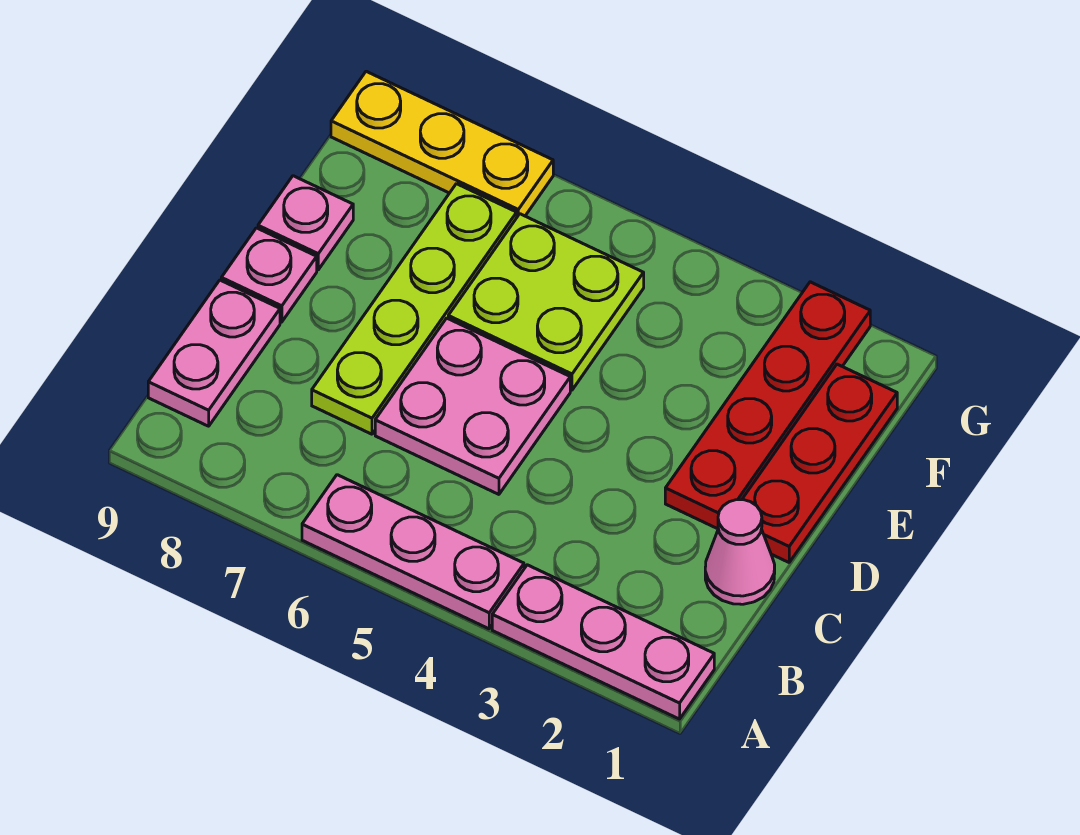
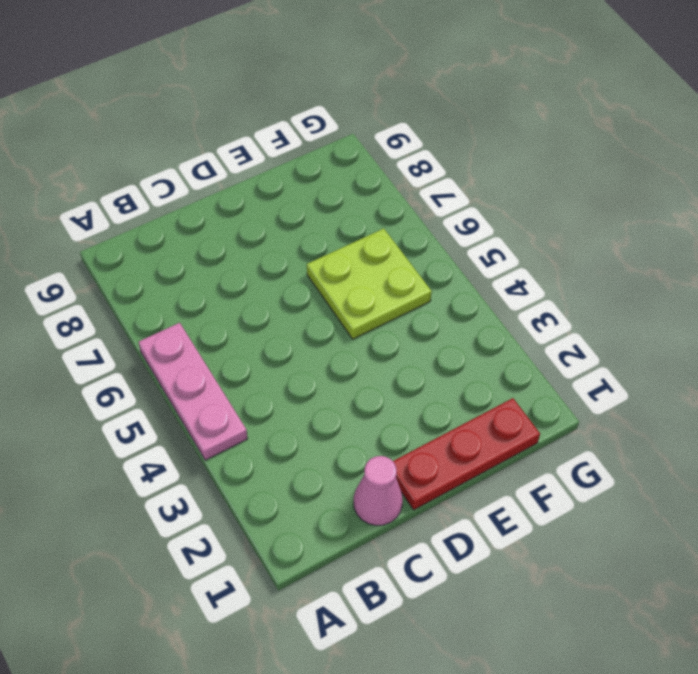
none -> pink 1x3 plate [492,565,714,719]
none -> pink 1x2 plate [148,280,280,426]
none -> pink 2x2 plate [375,318,570,494]

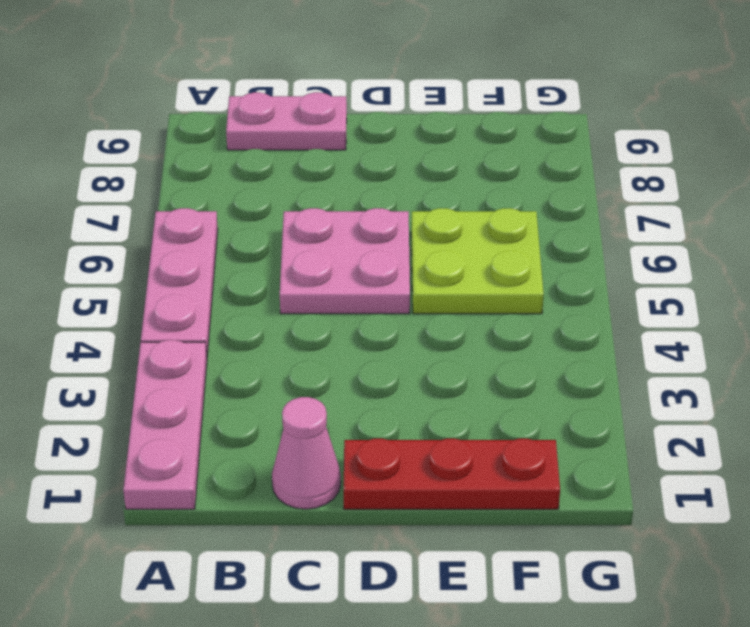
none -> lime 1x4 plate [312,184,517,434]
none -> red 1x4 plate [665,282,870,529]
none -> pink 1x1 plate [221,228,317,322]

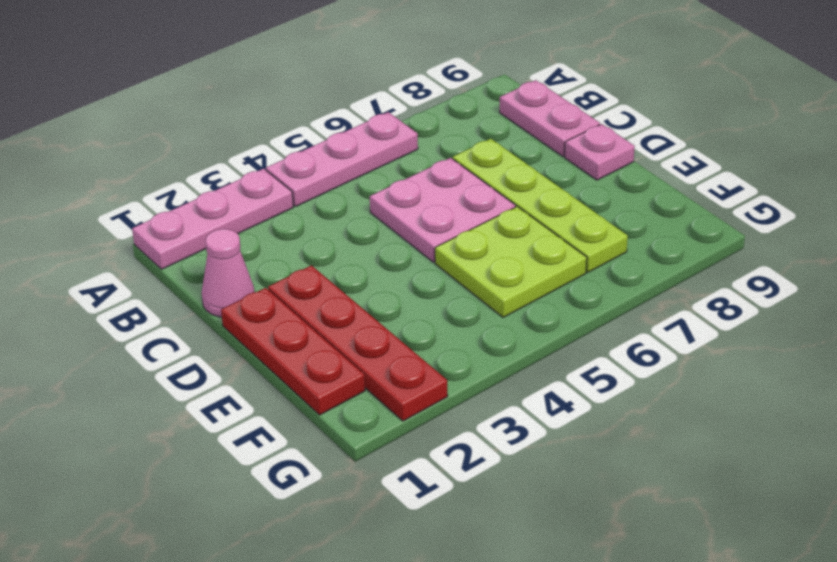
none -> pink 1x1 plate [258,176,353,270]
none -> yellow 1x3 plate [331,71,553,217]

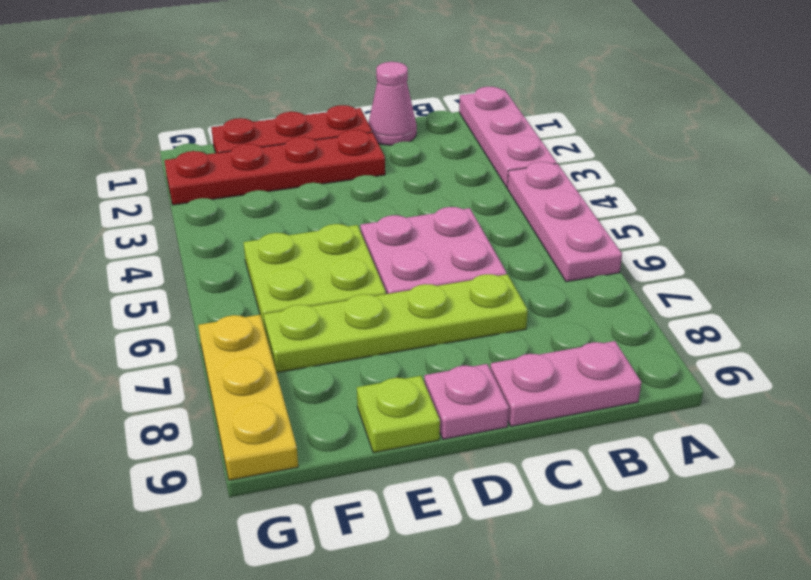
lime 1x1 plate [357,376,440,453] -> pink 1x1 plate [258,176,353,270]

